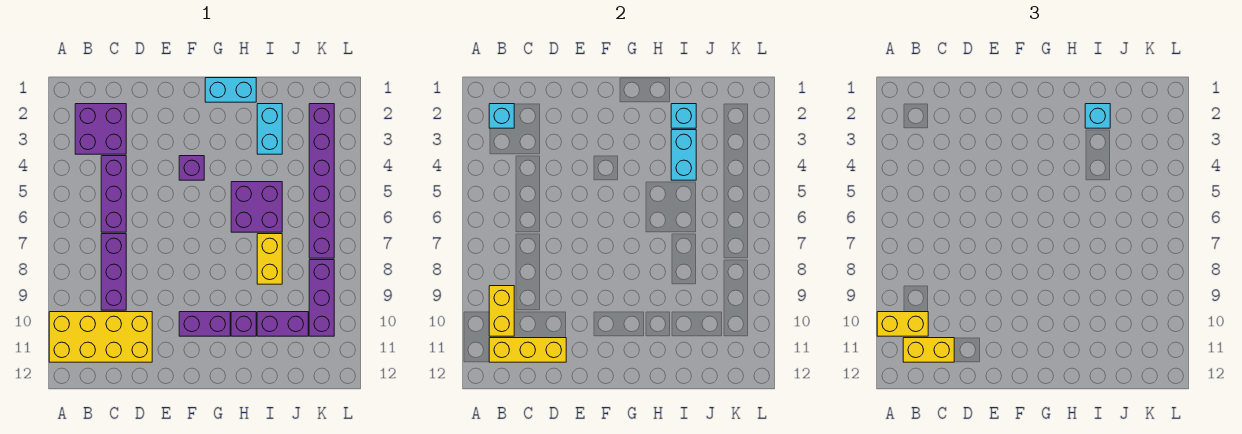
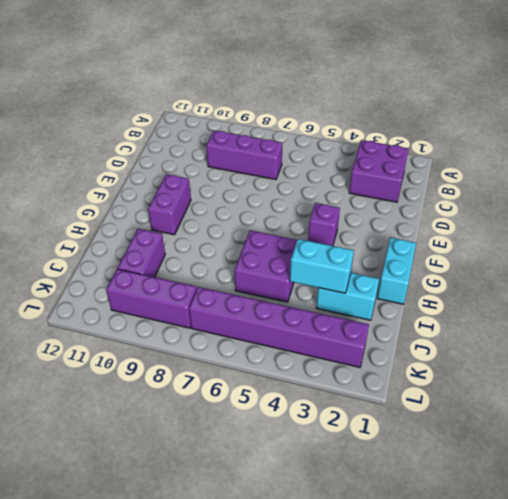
none -> yellow 2x4 brick [49,312,152,362]
none -> purple 1x3 brick [101,156,126,232]
none -> purple 1x1 brick [231,312,256,336]

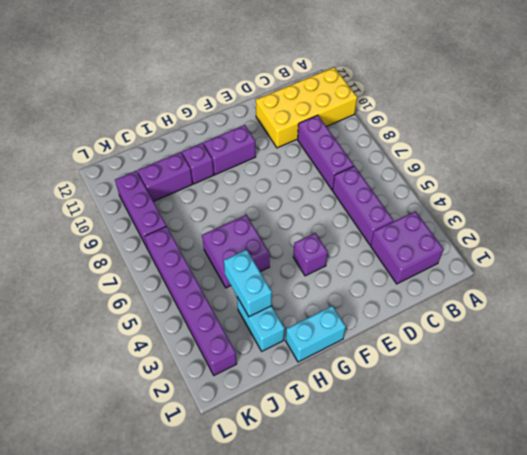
none -> yellow 1x2 brick [257,234,282,284]
none -> cyan 1x1 brick [489,104,514,128]
none -> yellow 1x2 brick [489,286,514,336]

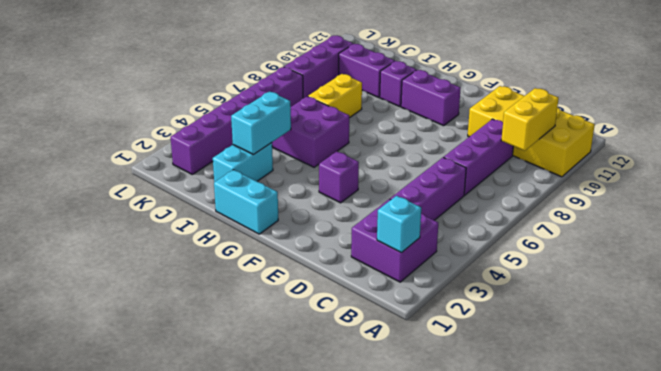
none -> yellow 1x3 brick [489,338,566,362]
none -> cyan 1x1 brick [671,104,696,128]
none -> yellow 1x2 brick [877,312,928,336]

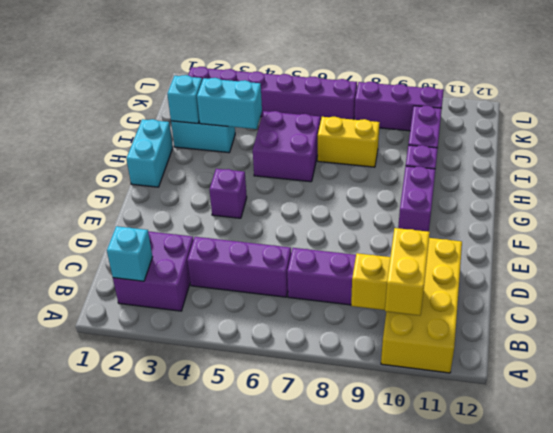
none -> yellow 1x3 brick [489,338,566,362]
none -> yellow 1x2 brick [903,338,954,362]
none -> cyan 1x1 brick [1085,104,1110,128]

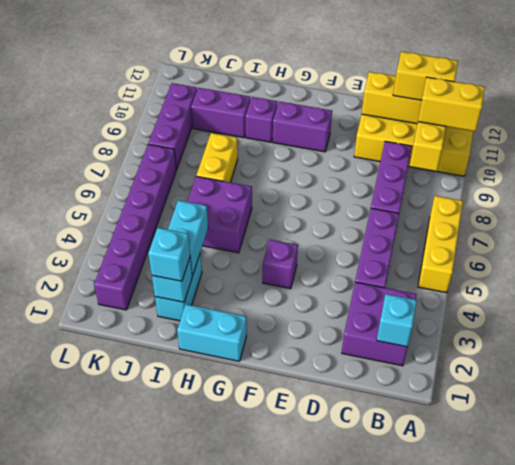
yellow 1x3 brick [418,196,463,293] -> none

